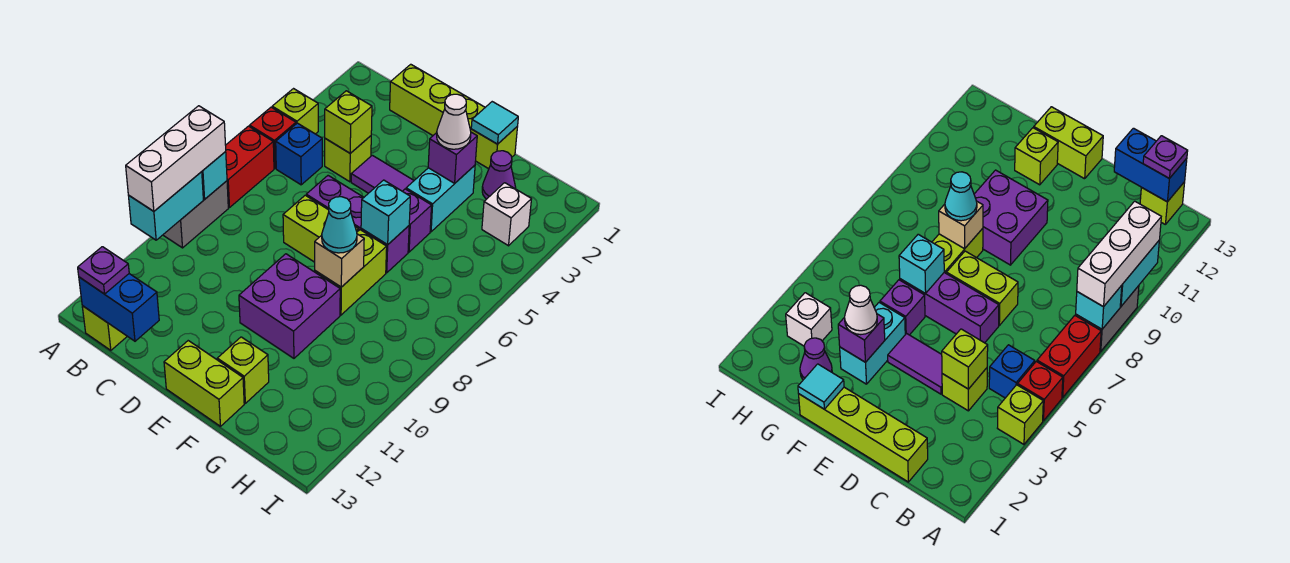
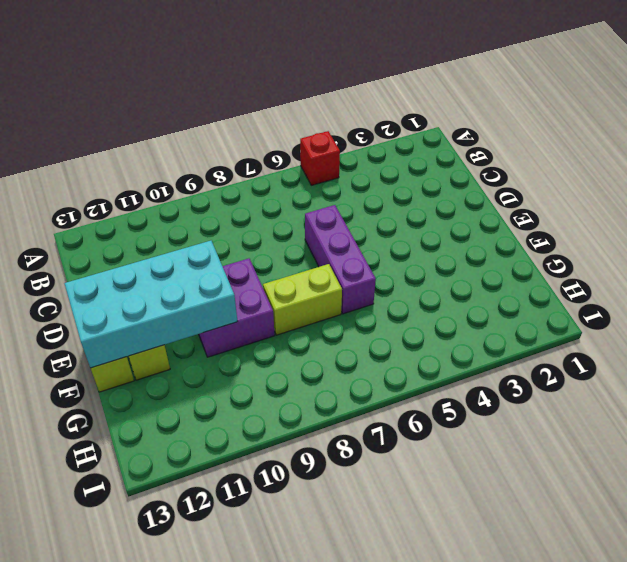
cyan 2x4 brick [64,241,237,368] -> none
none -> lime 1x1 brick [272,89,318,134]
none -> red 1x2 brick [225,126,274,208]
none -> grey 1x2 brick [163,181,228,248]
none -> blue 1x1 brick [276,123,322,185]

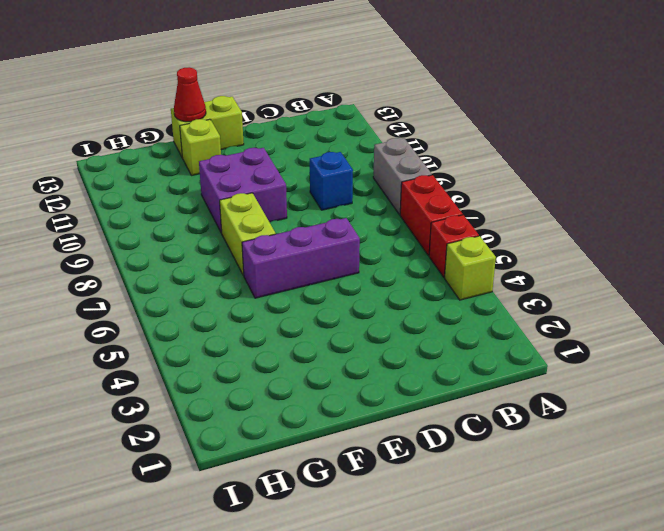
blue 1x1 brick [310,152,353,210] -> blue 1x1 brick moved to [276,123,322,185]
red 1x1 cone [174,67,206,122] -> none
none -> lime 1x1 brick [82,306,127,350]
none -> lime 1x4 brick [390,64,517,169]
none -> lime 1x1 brick [325,136,371,182]
none -> purple 1x2 tile [351,155,414,193]

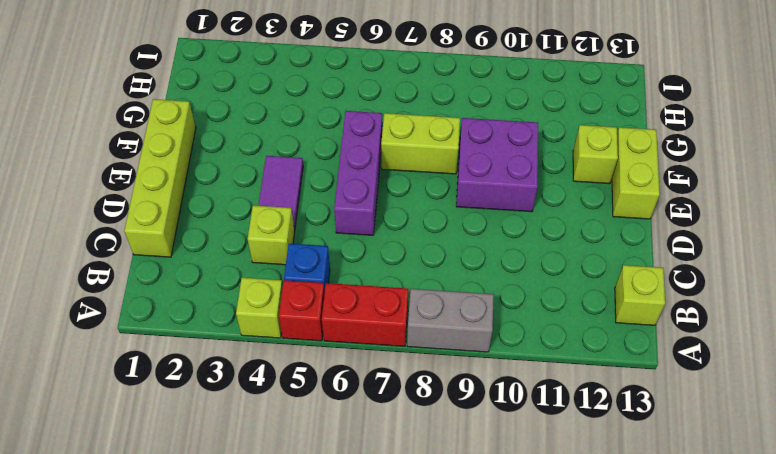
none -> lime 1x2 brick [283,195,359,262]
none -> cyan 1x2 brick [406,165,475,232]
none -> purple 1x1 brick [403,189,432,252]
none -> purple 1x1 cone [482,151,516,199]

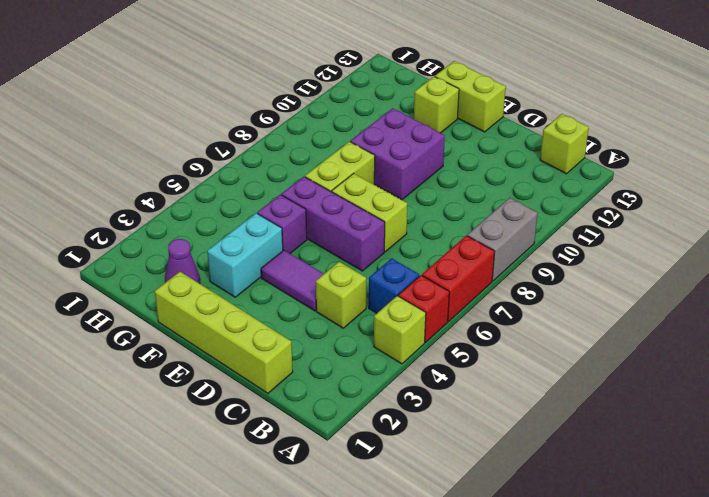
none -> white 1x1 brick [482,183,531,246]
none -> cyan 1x1 brick [202,152,227,199]
none -> cyan 1x2 brick [128,172,203,240]
none -> blue 1x2 brick [79,274,159,341]

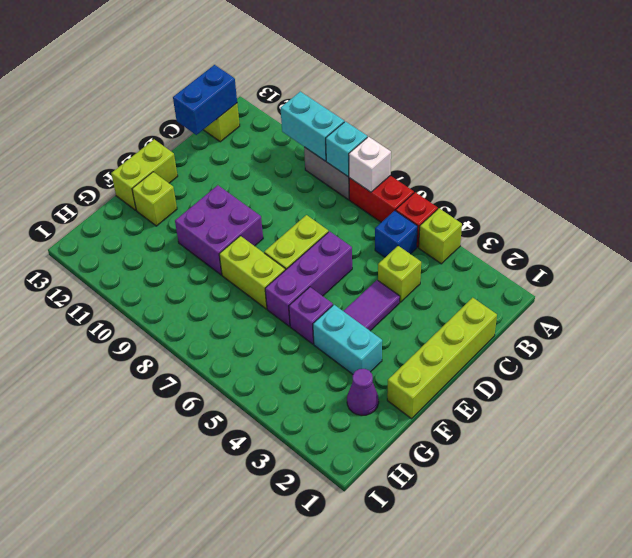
white 1x1 brick [349,137,391,192] -> white 1x1 brick moved to [482,183,531,246]
none -> lime 1x1 brick [325,91,372,153]
none -> cyan 1x1 tile [471,102,518,144]
none -> purple 1x1 brick [428,132,477,183]
none -> cyan 1x1 brick [361,180,410,245]

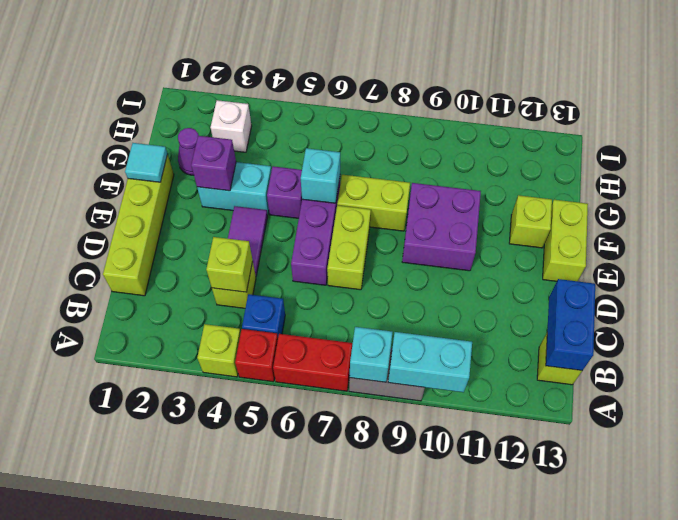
none -> tan 1x1 brick [315,234,364,287]
none -> white 1x3 brick [126,106,226,211]
none -> purple 1x1 plate [78,247,129,294]
none -> white 1x1 cone [437,94,471,149]

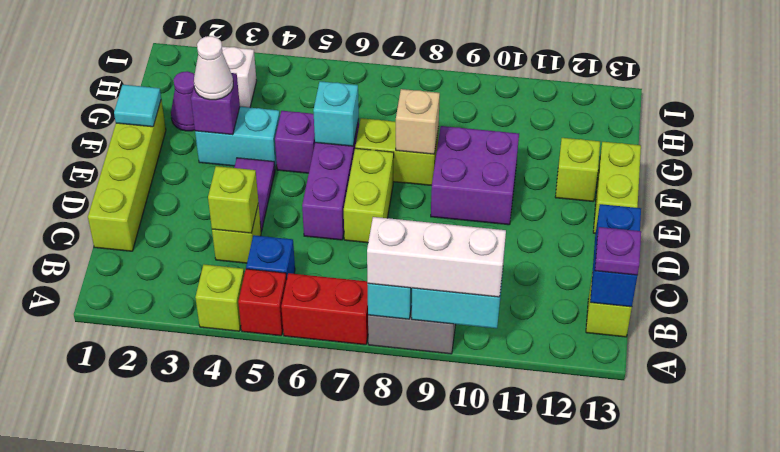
none -> cyan 1x1 cone [322,197,357,253]

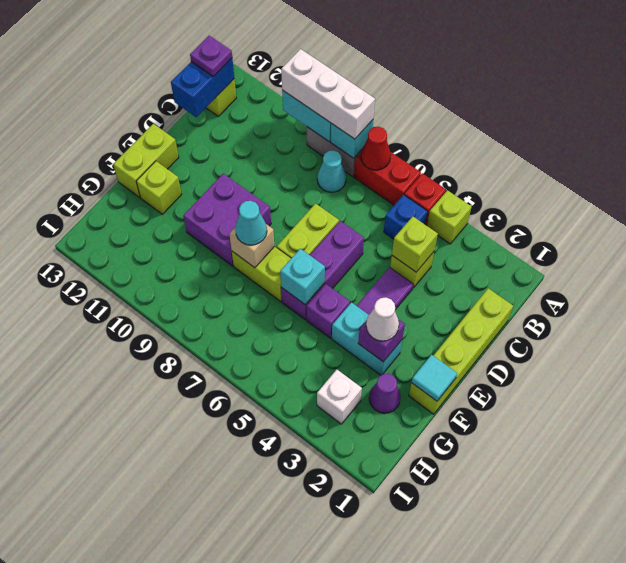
red 1x1 cone [361,127,391,170] -> none
cyan 1x1 cone [317,151,346,192] -> none

